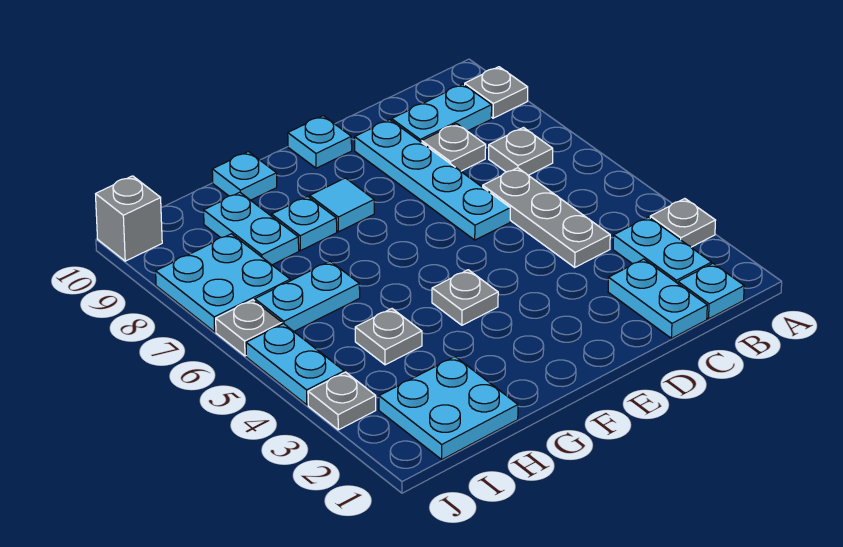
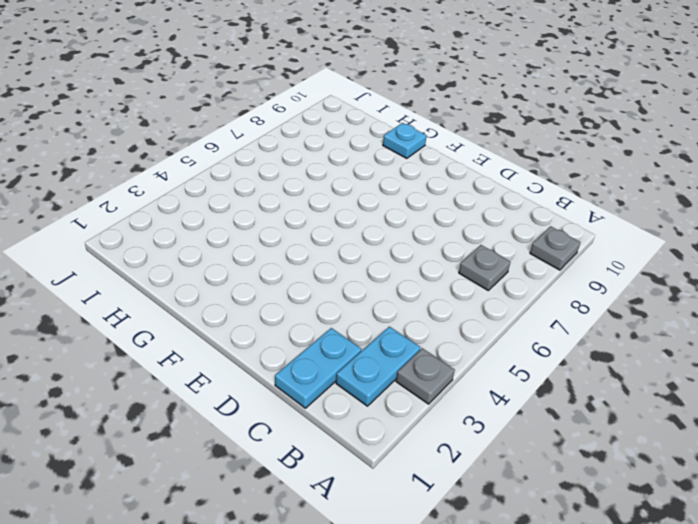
none -> cyan 1x1 plate [678,263,744,319]
none -> cyan 1x2 plate [392,84,492,143]
none -> grey 1x3 plate [483,168,610,267]

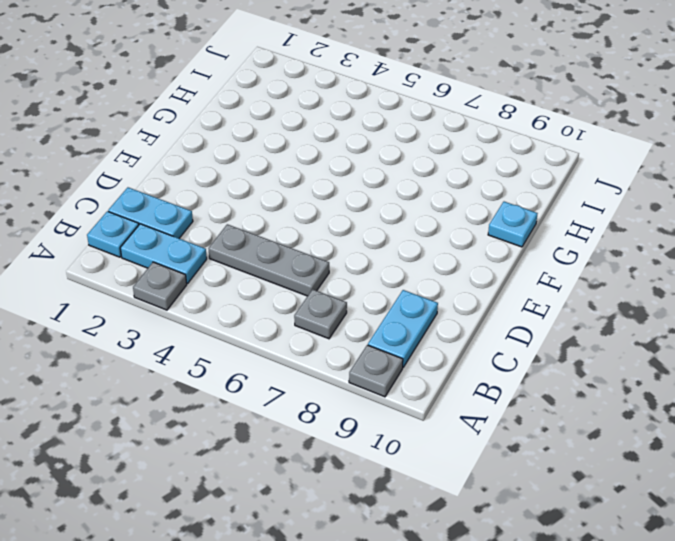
none -> grey 1x1 plate [422,124,486,171]
none -> cyan 1x4 plate [355,120,510,240]
none -> cyan 1x1 plate [288,116,352,168]

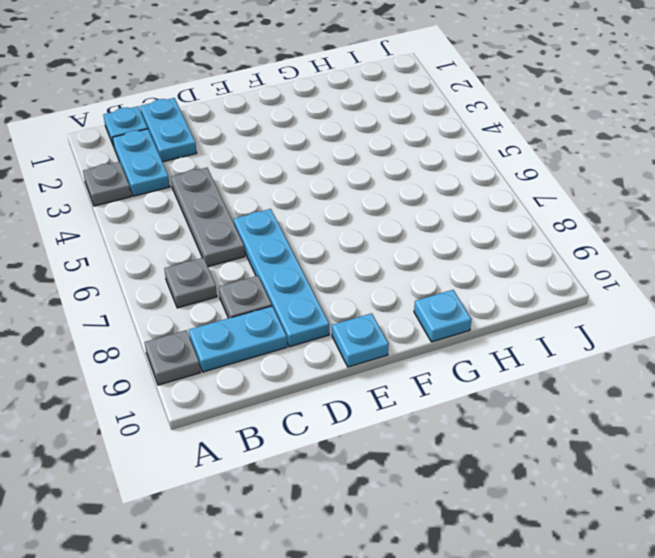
none -> grey 1x1 plate [432,270,498,325]
none -> cyan 1x1 tile [310,178,374,232]
none -> cyan 1x1 plate [272,196,337,251]

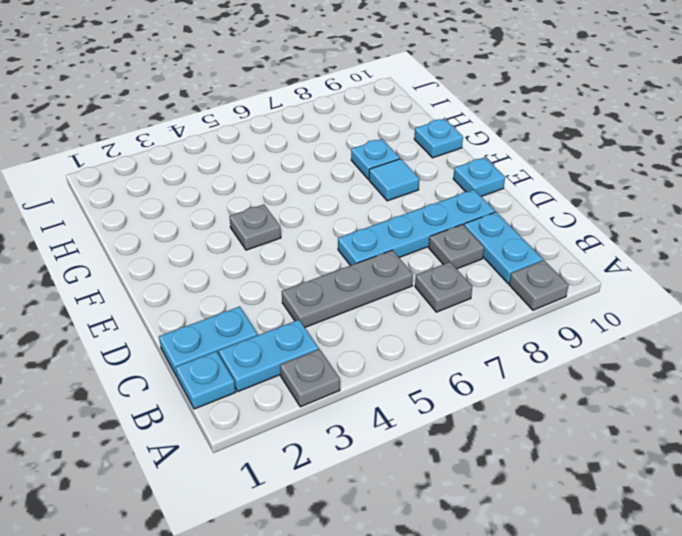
none -> cyan 2x2 plate [379,357,518,459]
none -> grey 1x1 plate [355,309,422,365]
none -> cyan 1x2 plate [255,261,360,331]

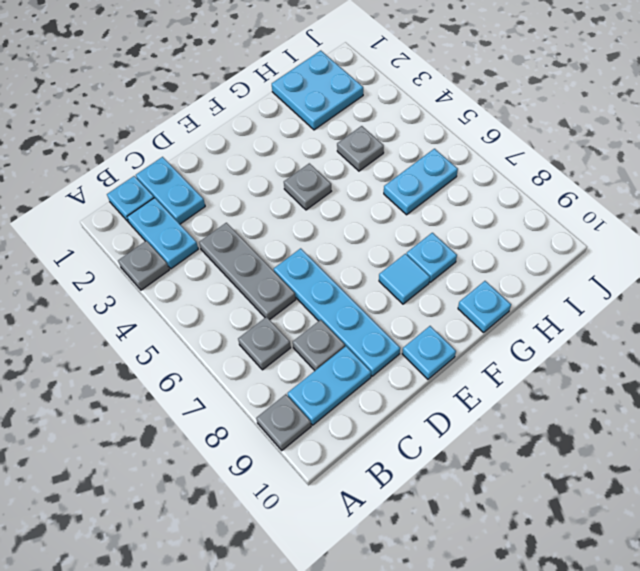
none -> cyan 1x2 plate [204,192,299,265]
none -> cyan 2x2 plate [156,234,290,332]
none -> grey 1x1 plate [308,372,376,430]

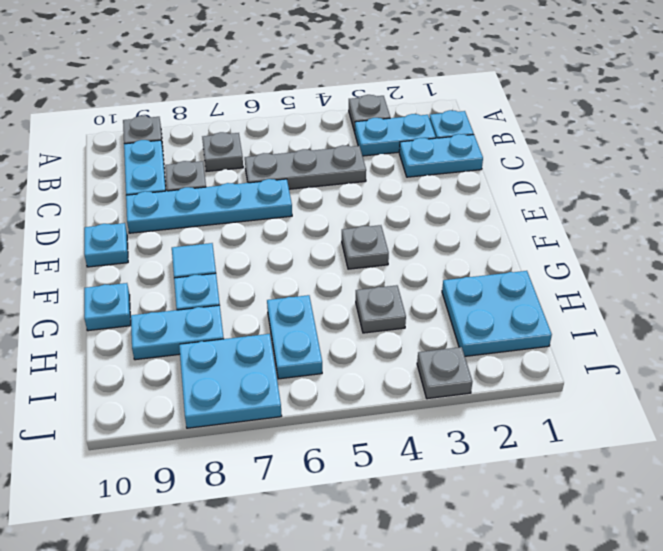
none -> cyan 1x2 plate [246,324,344,405]
none -> grey 1x1 plate [216,300,282,356]
none -> grey 1x1 brick [96,176,162,261]

